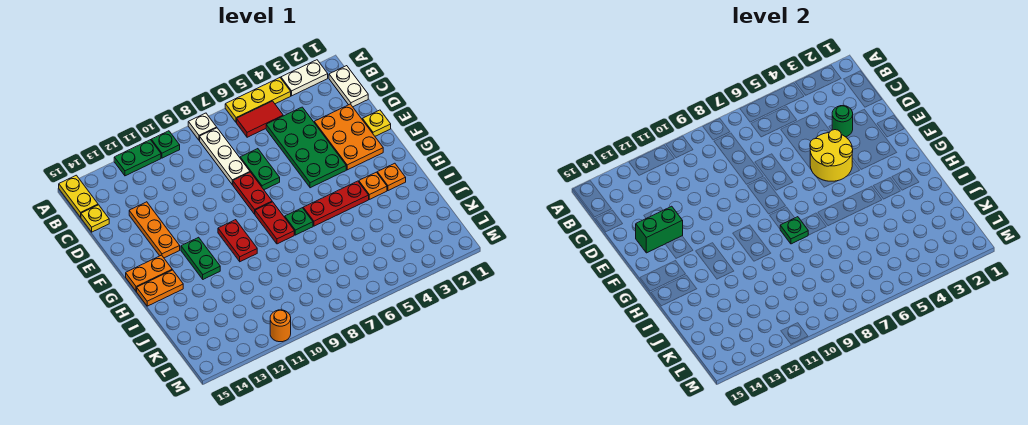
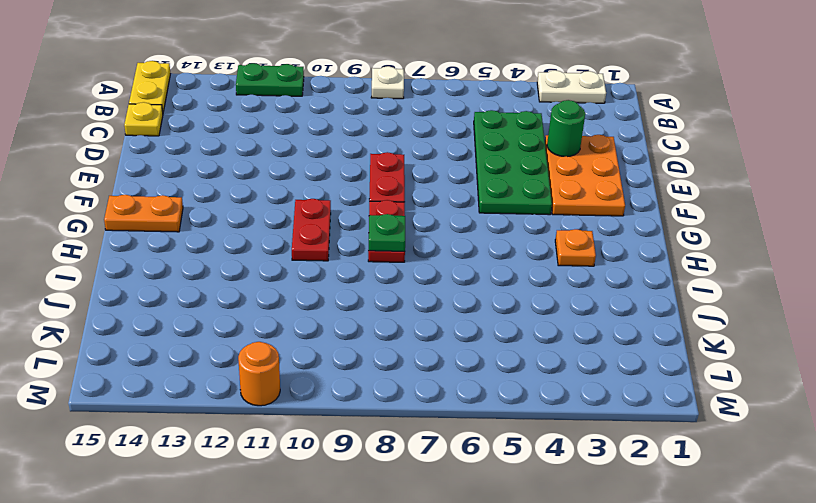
none -> yellow 1x3 plate [225,78,291,122]
none -> green 1x1 plate [151,131,180,158]
none -> white 1x2 plate [329,66,368,107]
none -> red 1x2 tile [237,101,283,137]

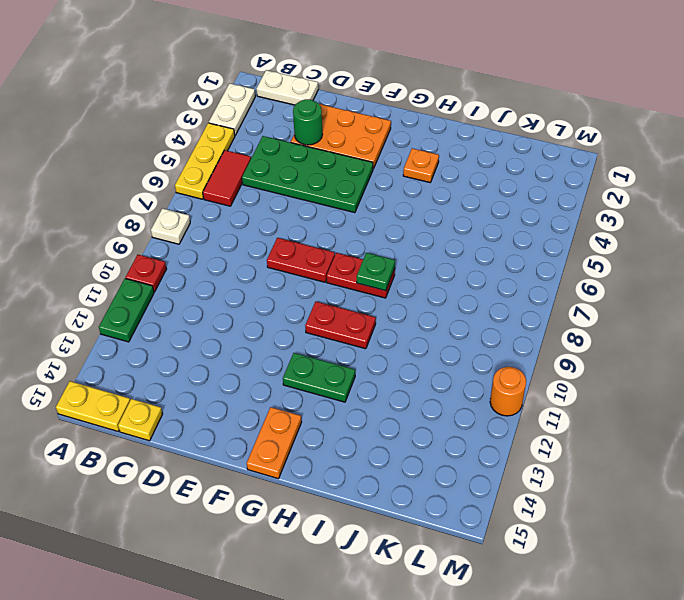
red 1x1 plate [125,255,166,292] -> green 1x1 plate [151,131,180,158]
none -> white 1x3 plate [200,128,250,185]
none -> green 1x2 plate [240,149,280,190]
none -> orange 1x3 plate [129,202,180,258]
none -> yellow 1x1 plate [362,110,391,136]

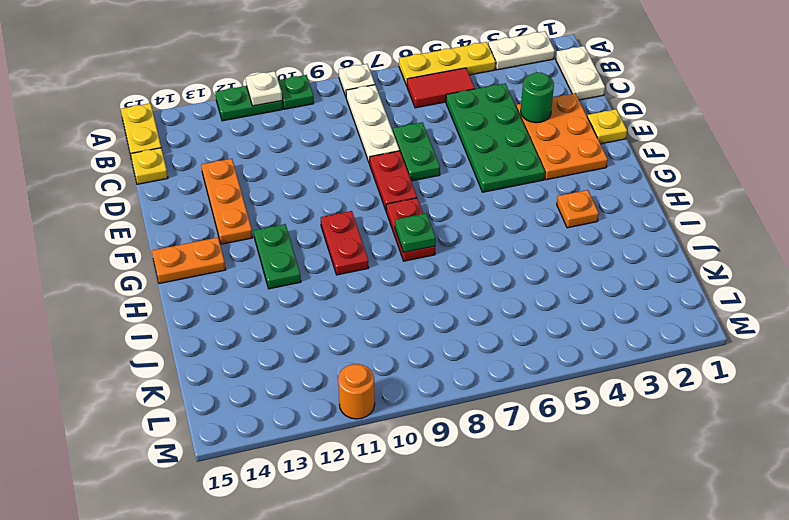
white 1x1 plate [246,71,282,106] -> none
none -> orange 1x1 plate [377,163,406,191]
none -> red 1x3 plate [303,181,369,226]
none -> green 1x1 plate [285,208,313,235]
none -> orange 1x2 plate [137,270,183,306]

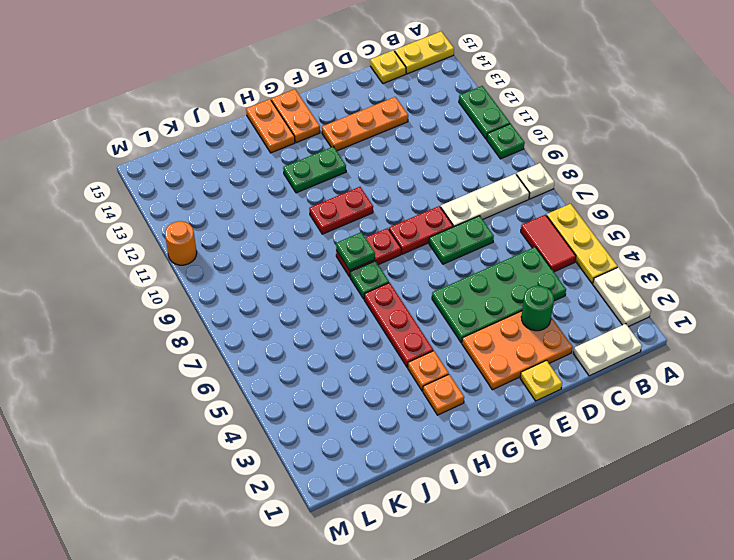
none -> yellow 2x2 round brick [810,130,853,181]
none -> green 1x2 brick [636,206,683,253]

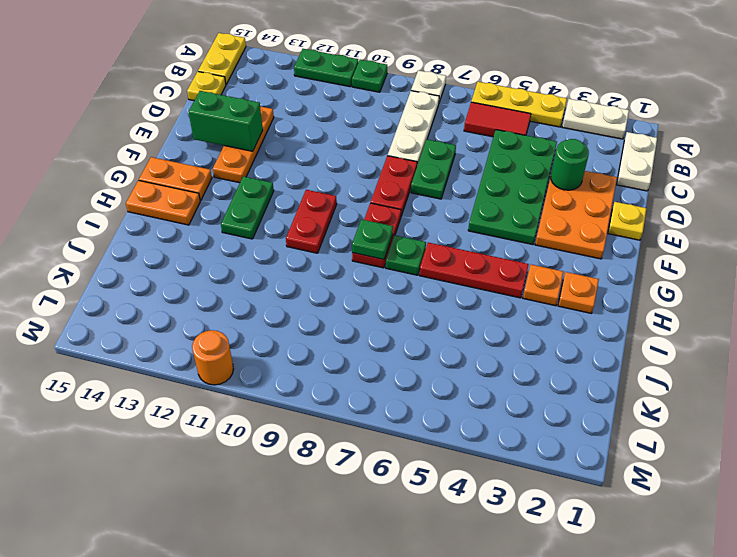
none -> yellow 2x2 round brick [810,130,853,181]

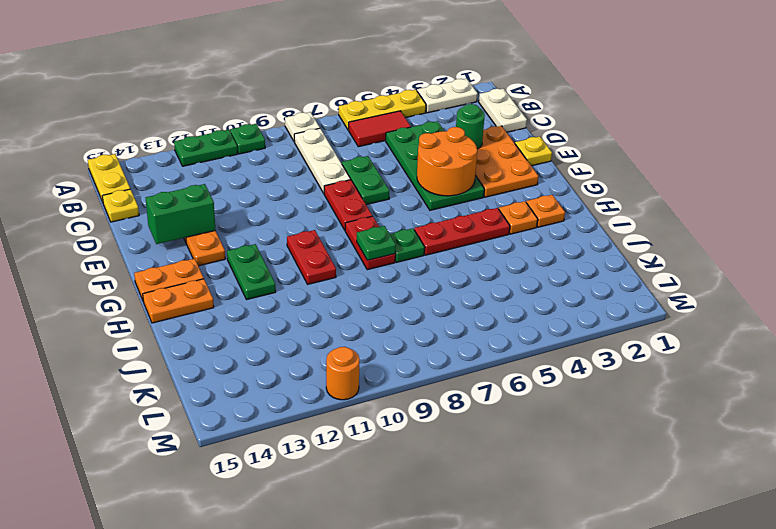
orange 2x2 round brick [417,127,477,196] -> yellow 2x2 round brick [810,130,853,181]

